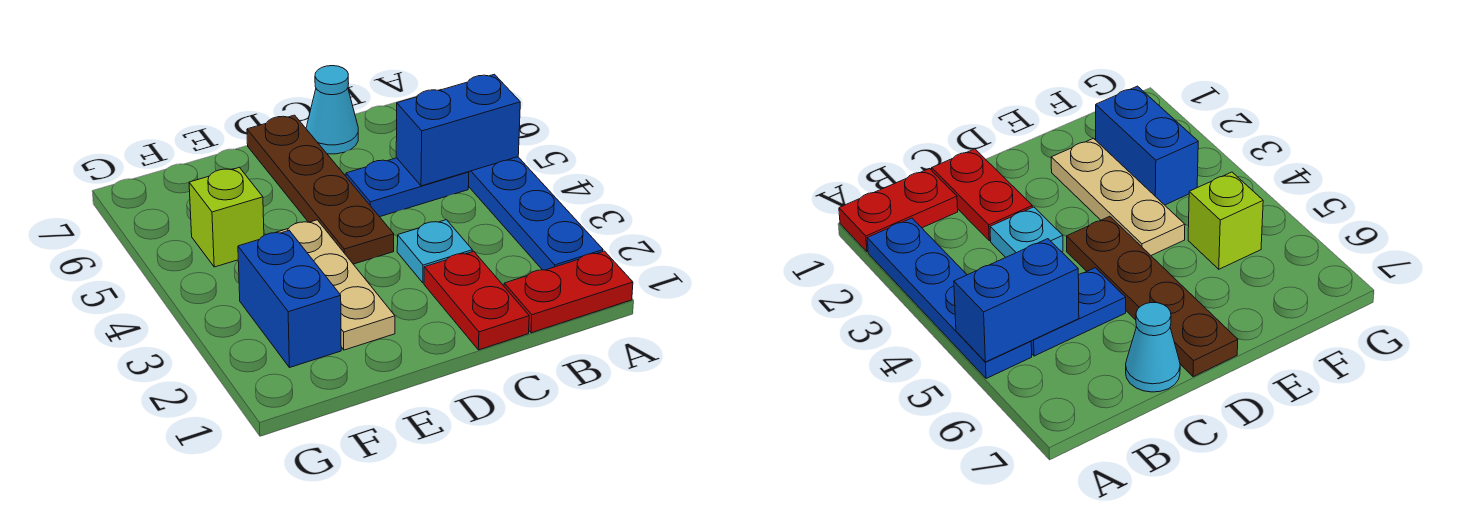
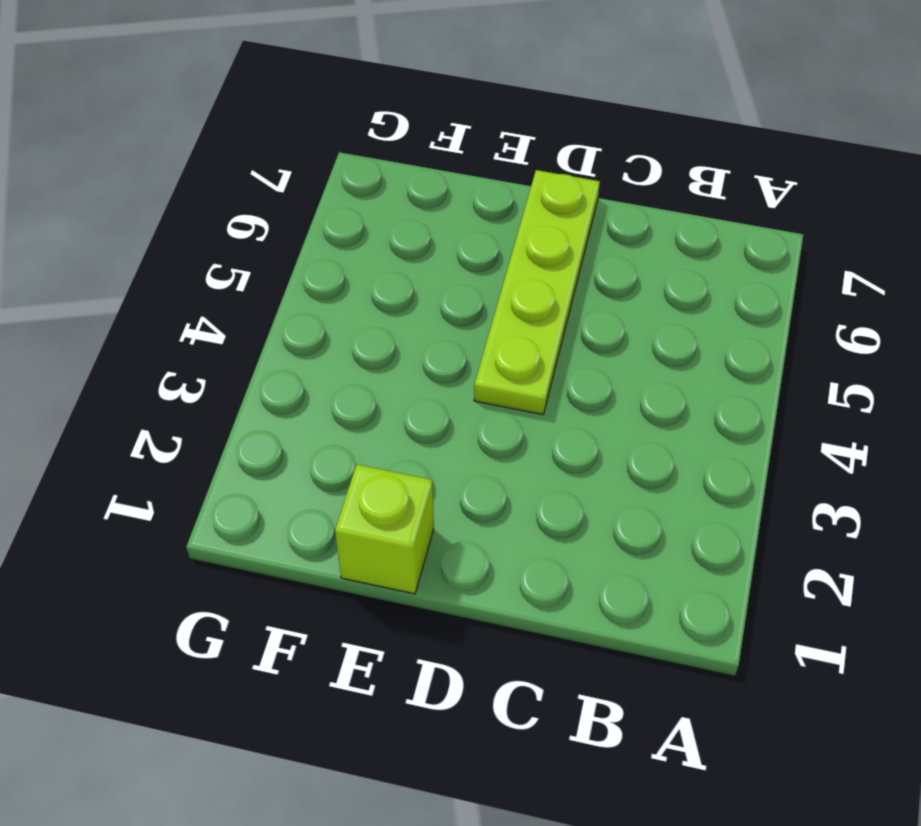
lime 1x4 plate [474,170,600,415] -> brown 1x4 plate [247,115,394,264]
lime 1x1 brick [335,465,434,594] -> lime 1x1 brick moved to [189,167,264,267]
none -> red 1x2 plate [504,251,633,333]
none -> blue 1x4 plate [469,157,603,270]

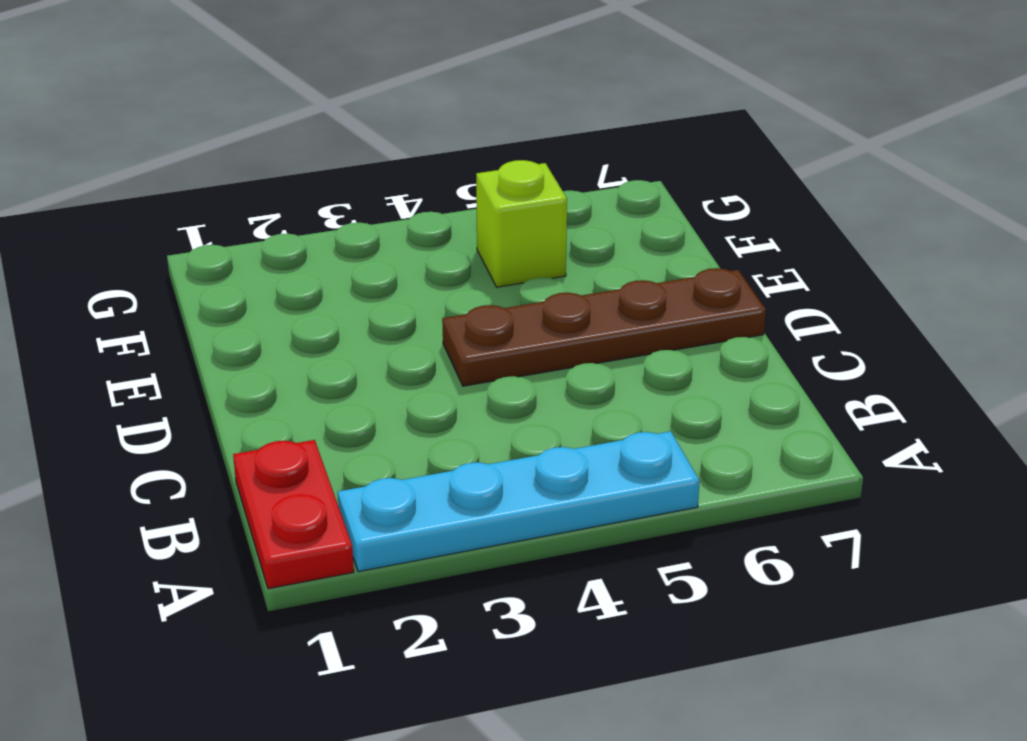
cyan 1x4 plate [338,431,700,572] -> blue 1x4 plate [469,157,603,270]
none -> blue 1x2 plate [346,158,469,217]
none -> red 1x2 plate [424,251,529,350]

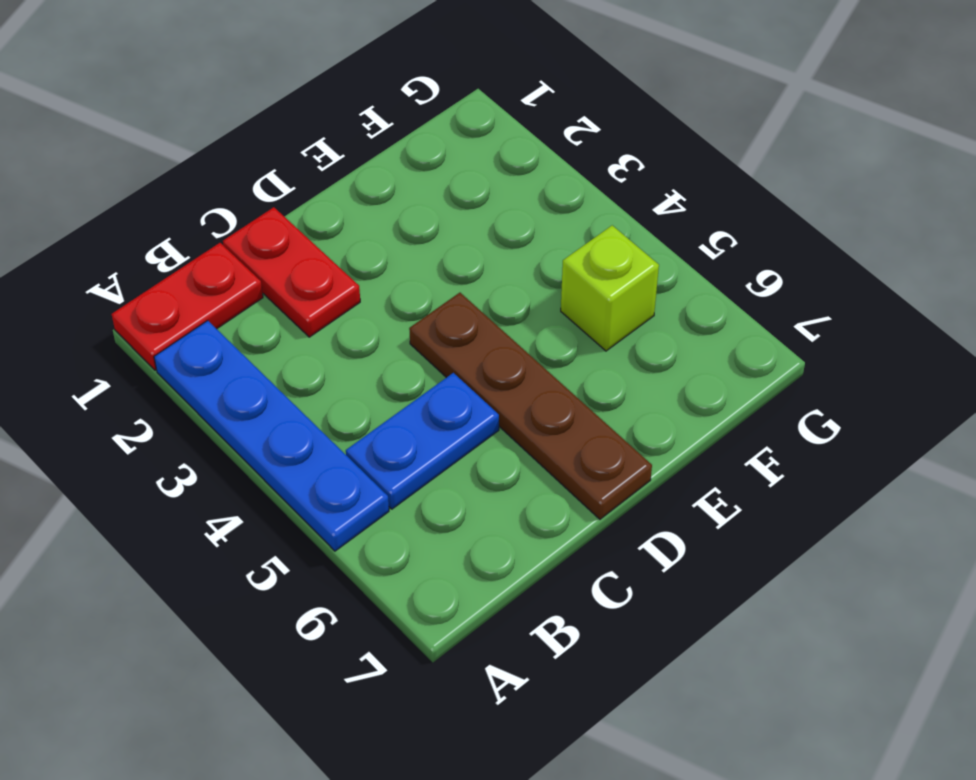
none -> cyan 1x1 plate [397,220,472,283]
none -> cyan 1x1 cone [306,66,358,154]

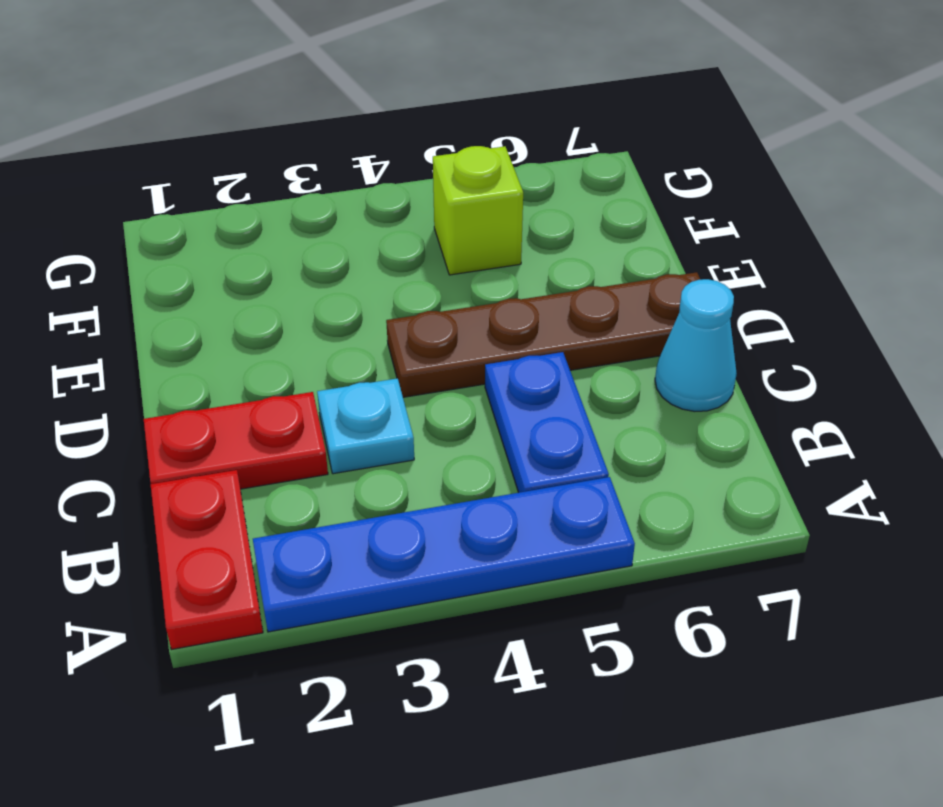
none -> tan 1x3 plate [276,220,395,350]
none -> blue 1x2 brick [238,231,341,368]

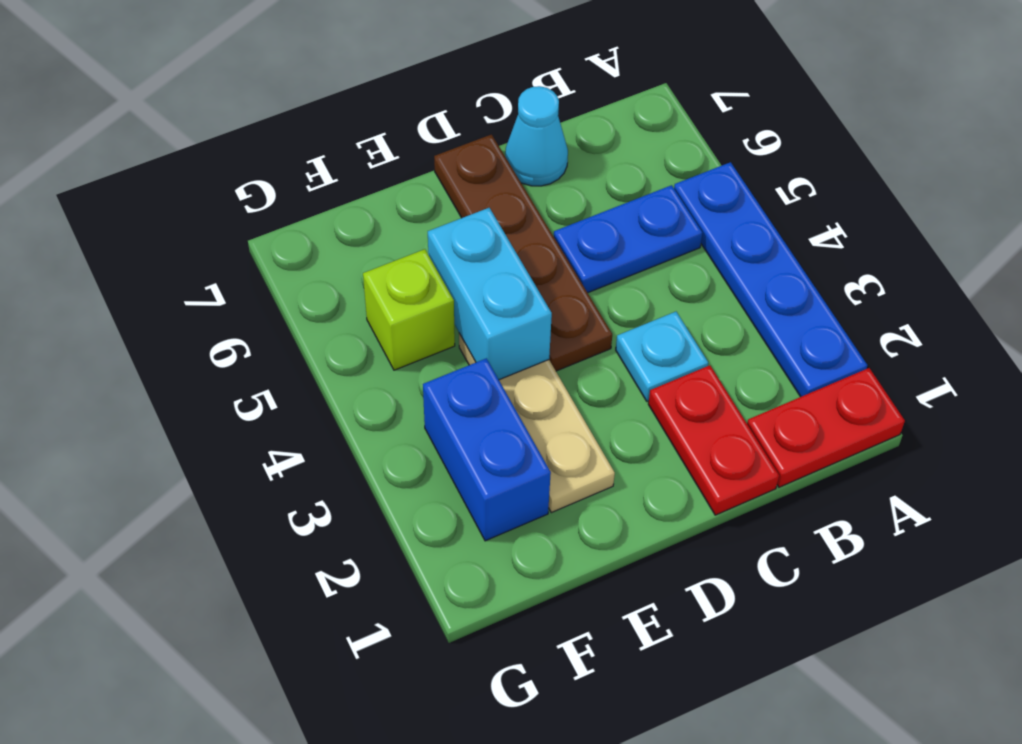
cyan 1x2 brick [428,208,552,380] -> none
none -> blue 1x2 brick [396,74,520,186]

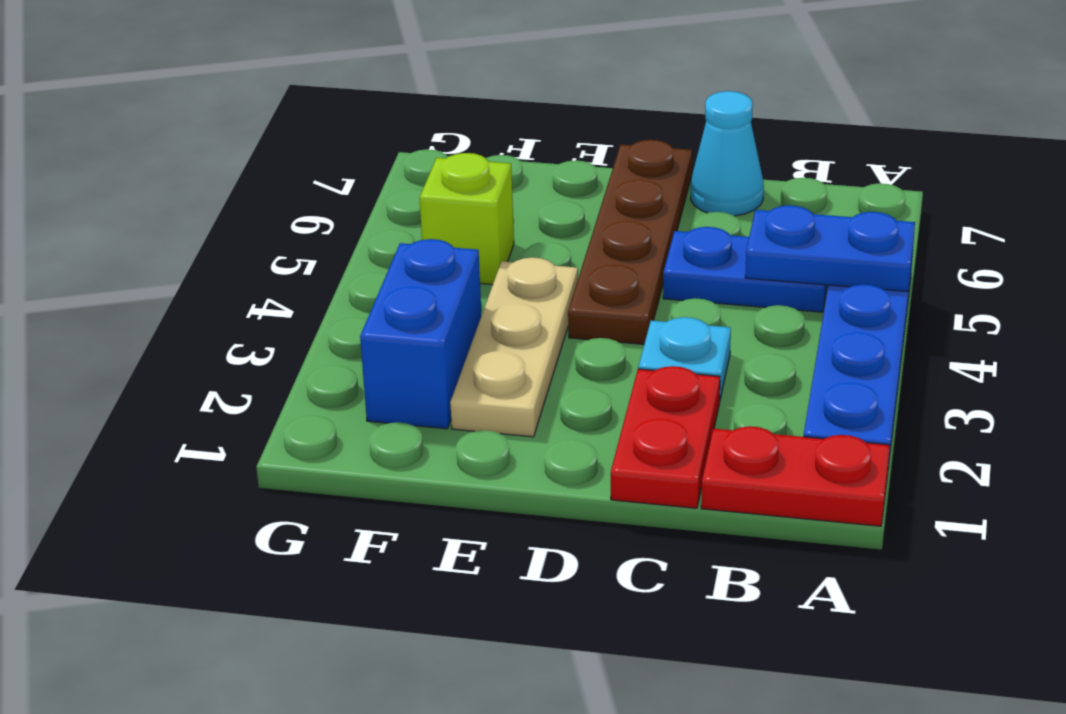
blue 1x2 plate [745,205,915,292] -> blue 1x2 brick [396,74,520,186]

